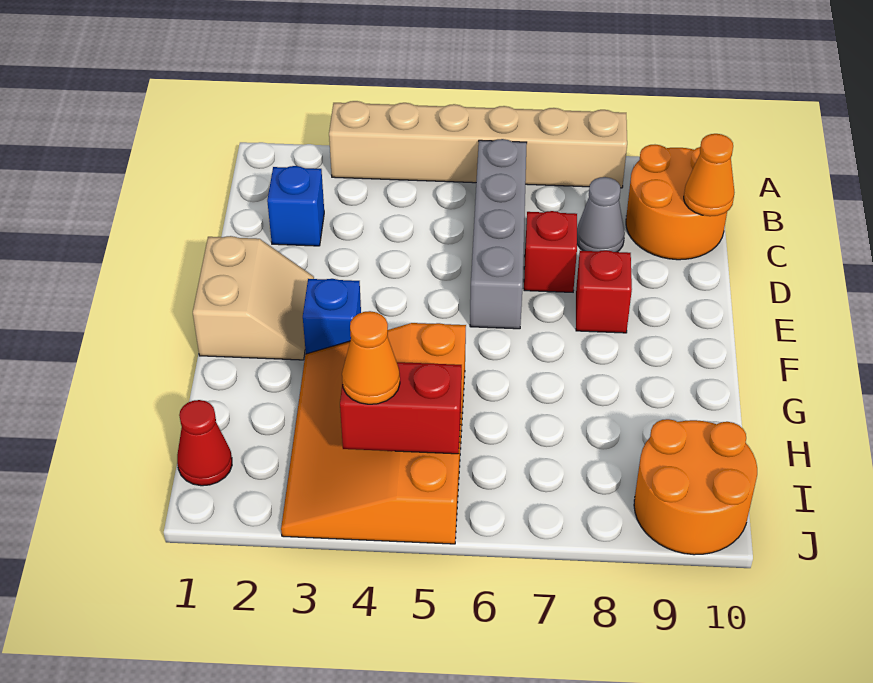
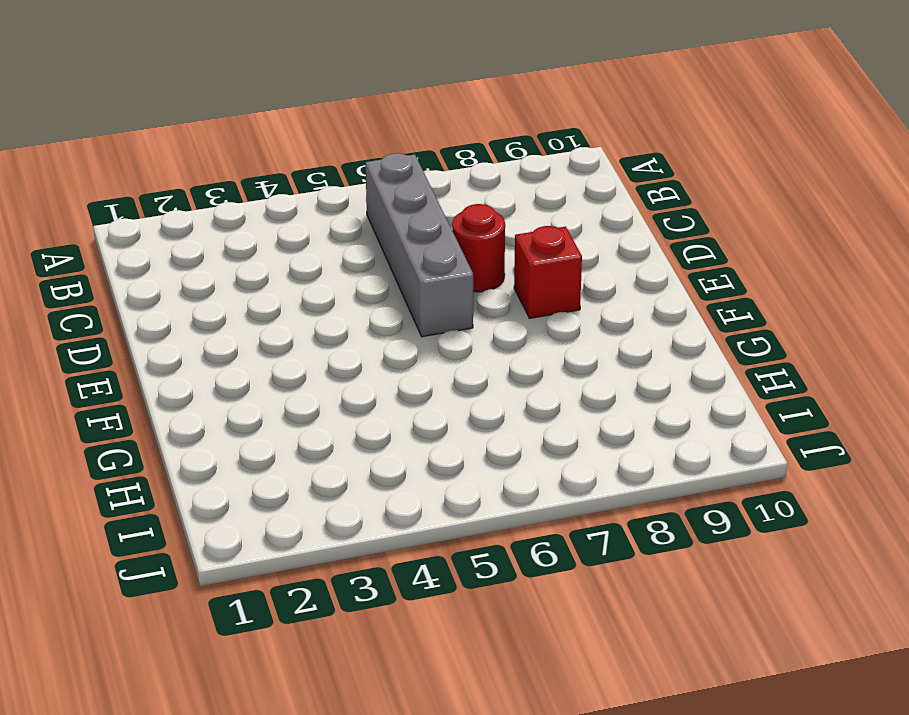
red 1x1 round brick [452,204,505,292] -> red 1x1 brick [524,211,577,292]
none -> tan 1x6 brick [329,101,627,188]
none -> orange 2x2 round brick [626,145,727,260]
none -> blue 1x1 brick [267,166,324,246]

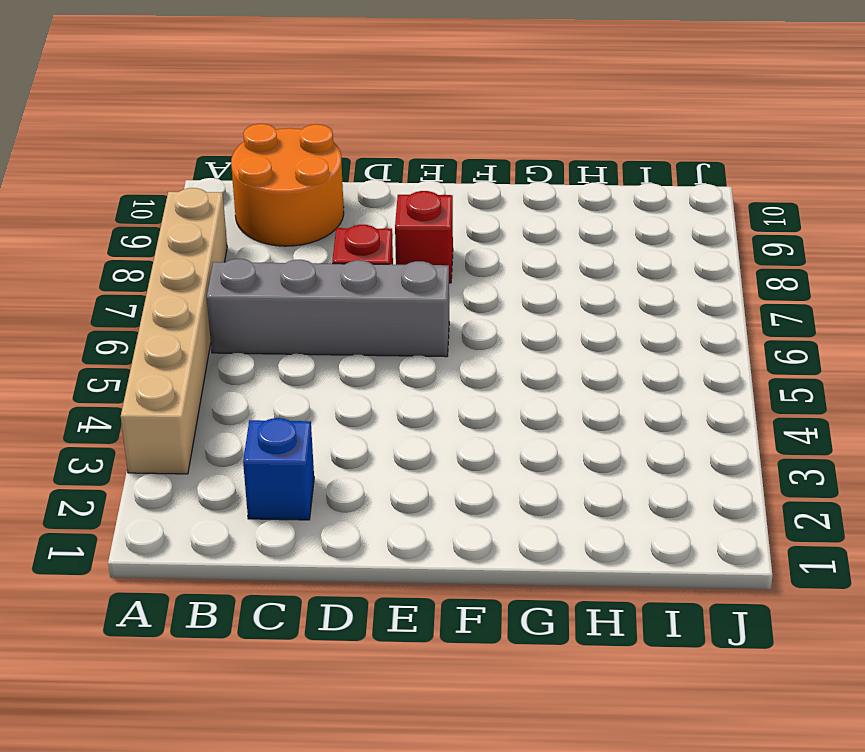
none -> grey 1x1 cone [577,177,625,252]
none -> tan 2x2 slope [193,236,314,360]
none -> blue 1x1 brick [303,279,361,354]

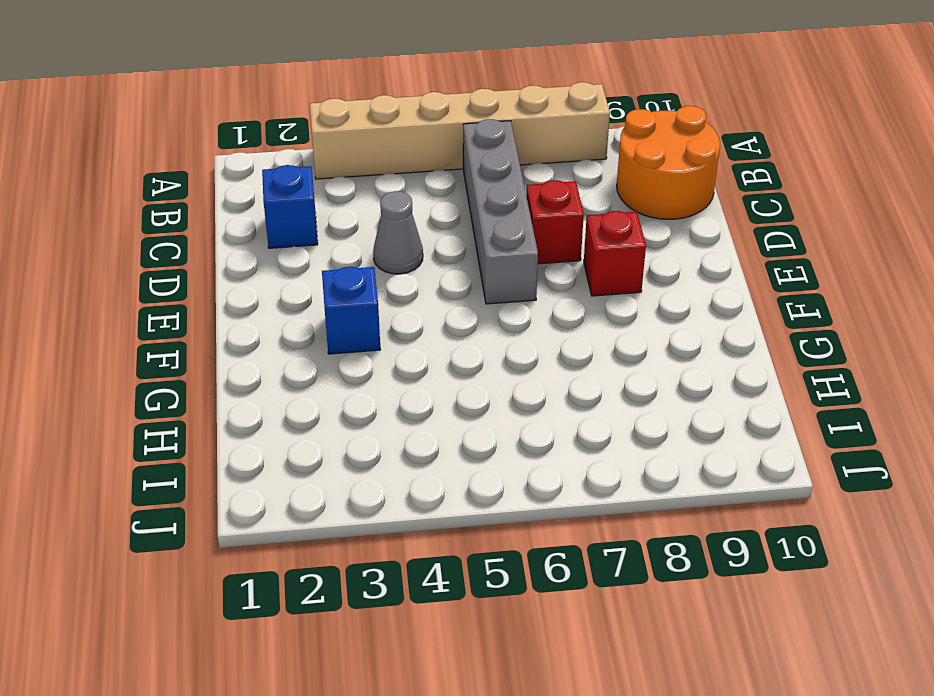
grey 1x1 cone [373,191,423,274] -> grey 1x1 cone moved to [577,177,625,252]
none -> tan 2x2 slope [193,236,314,360]
none -> orange 3x4 slope [281,323,466,544]
none -> red 1x1 cone [177,400,232,486]

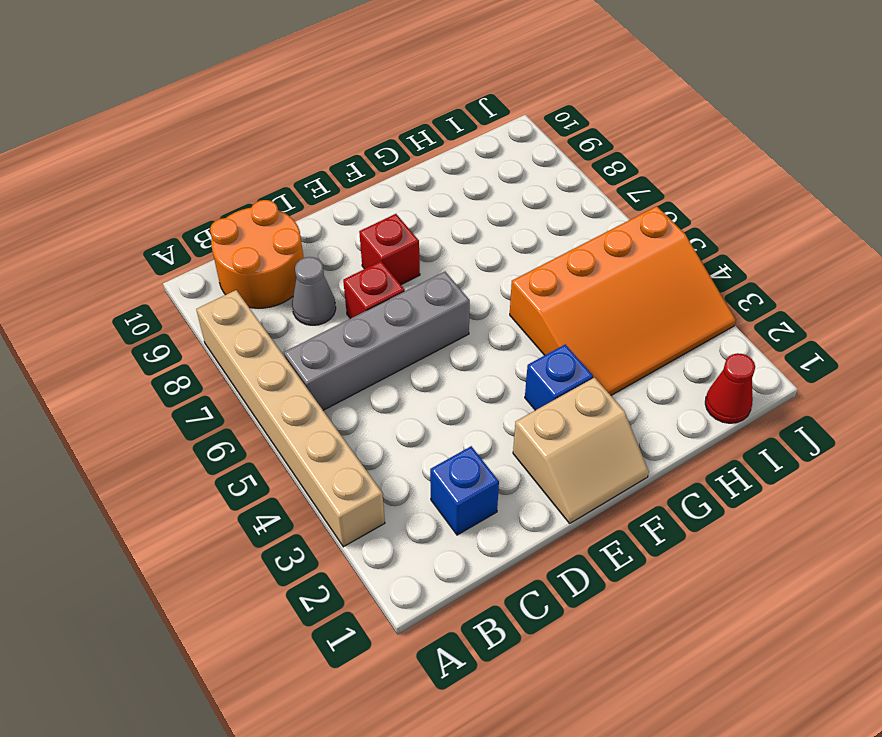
tan 2x2 slope [513,378,649,523] -> tan 2x2 slope turned to [193,236,314,360]
none -> orange 2x2 round brick [634,419,757,555]
none -> orange 1x1 cone [684,134,734,216]
none -> red 1x2 brick [340,362,462,454]

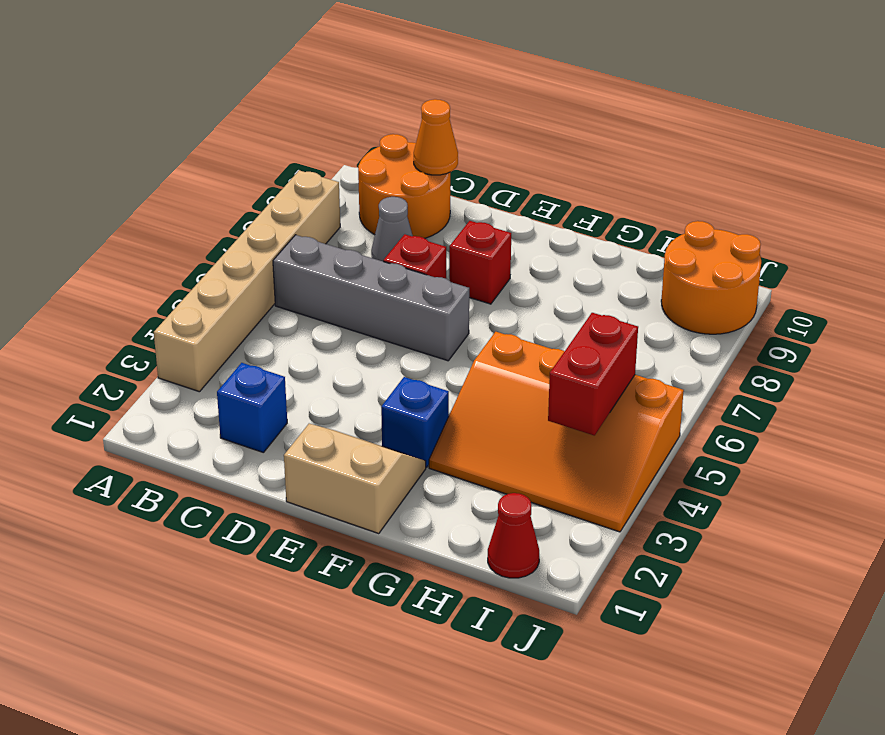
none -> orange 1x1 cone [342,311,400,404]

